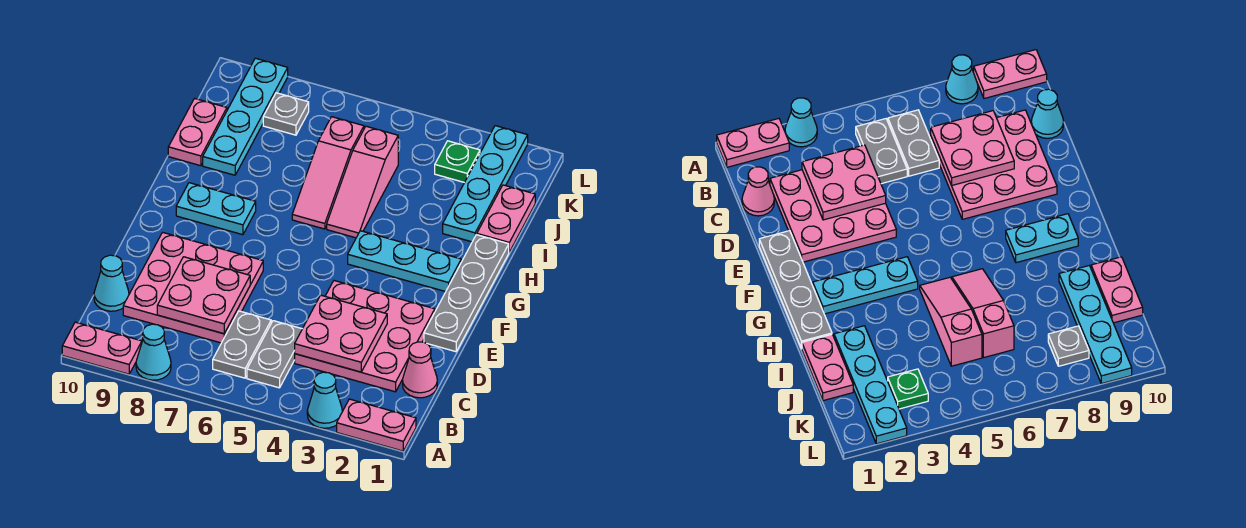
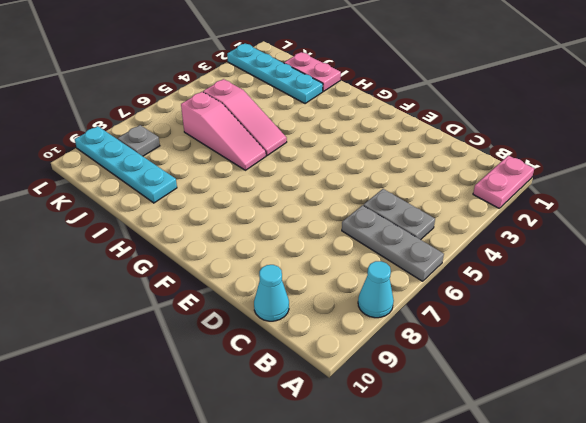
grey 1x3 plate [342,205,444,281] -> grey 1x2 plate [213,311,271,378]
none -> cyan 1x1 cone [307,372,342,428]
none -> pink 1x2 plate [62,322,142,374]
none -> pink 1x1 cone [403,342,437,398]

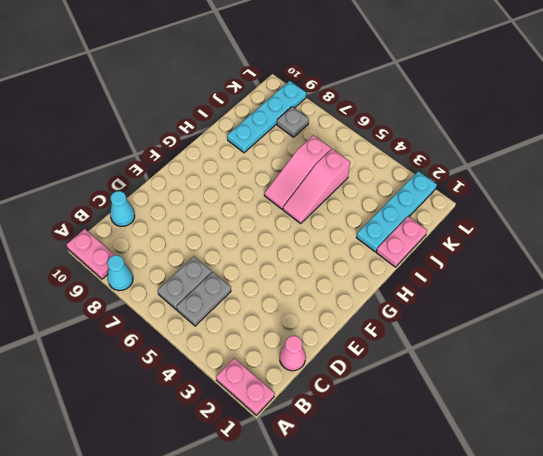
none -> cyan 1x1 cone [307,372,342,428]
none -> pink 3x3 plate [295,281,435,392]
none -> pink 3x3 plate [123,232,263,343]

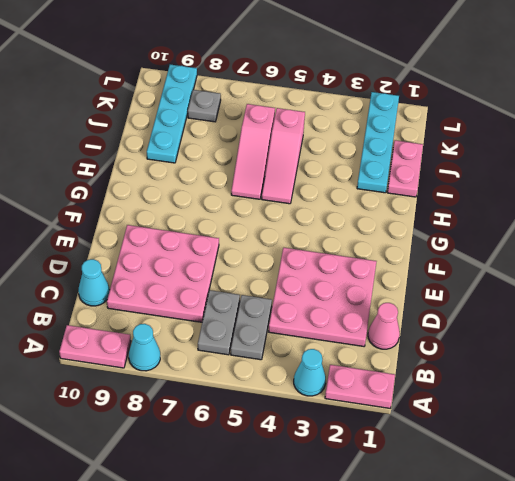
none -> grey 1x4 plate [424,235,509,352]
none -> cyan 1x3 plate [348,231,461,292]
none -> cyan 1x2 plate [176,183,256,235]

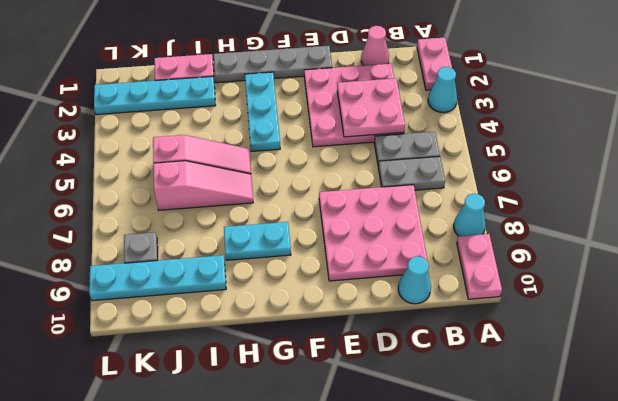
cyan 1x2 plate [224,222,291,260] -> cyan 1x2 plate turned to [176,183,256,235]
none -> pink 1x2 plate [168,98,227,166]
none -> green 1x1 plate [435,141,480,182]
none -> pink 2x2 plate [157,257,250,334]

